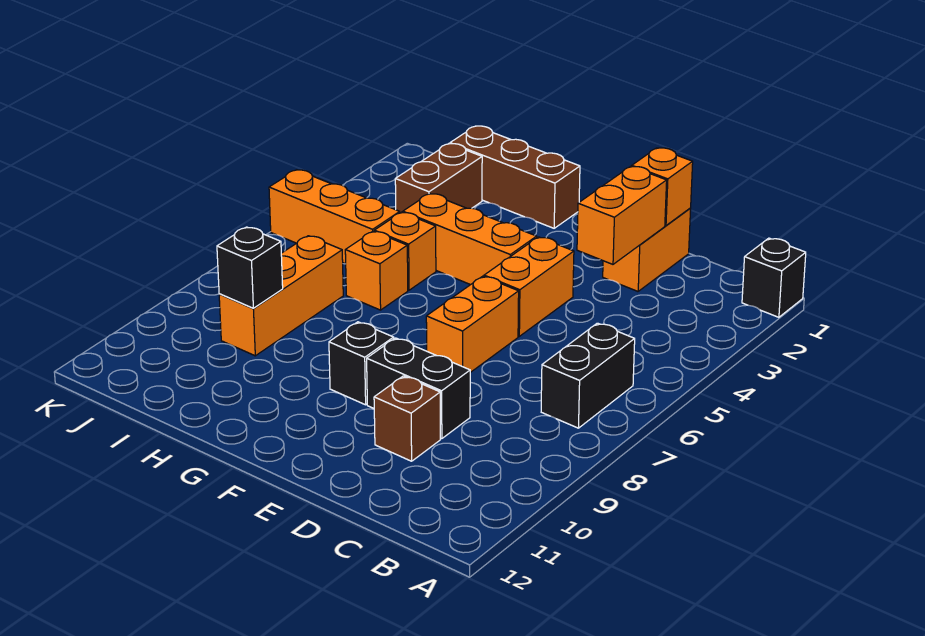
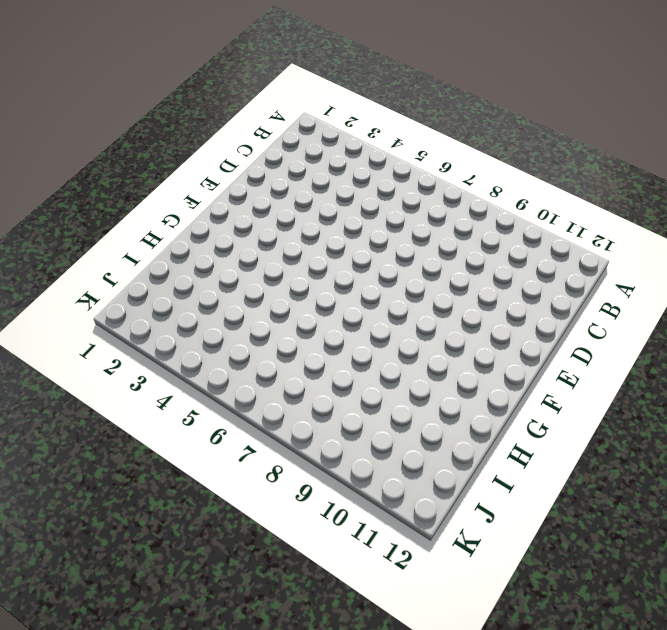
none -> black 1x1 brick [742,238,806,317]
none -> black 1x2 brick [541,323,635,428]
none -> orange 1x2 brick [603,209,691,291]

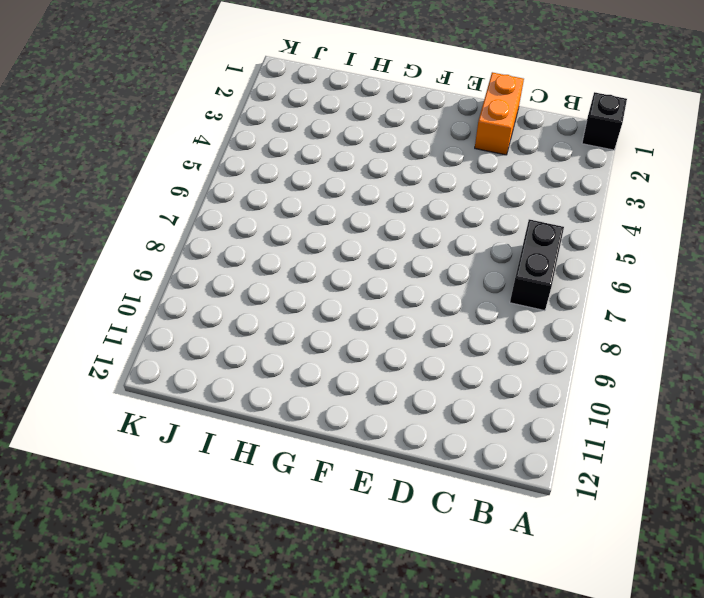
none -> black 1x2 brick [367,338,470,439]
none -> brown 1x1 brick [374,376,440,461]
none -> orange 1x2 brick [484,237,574,336]

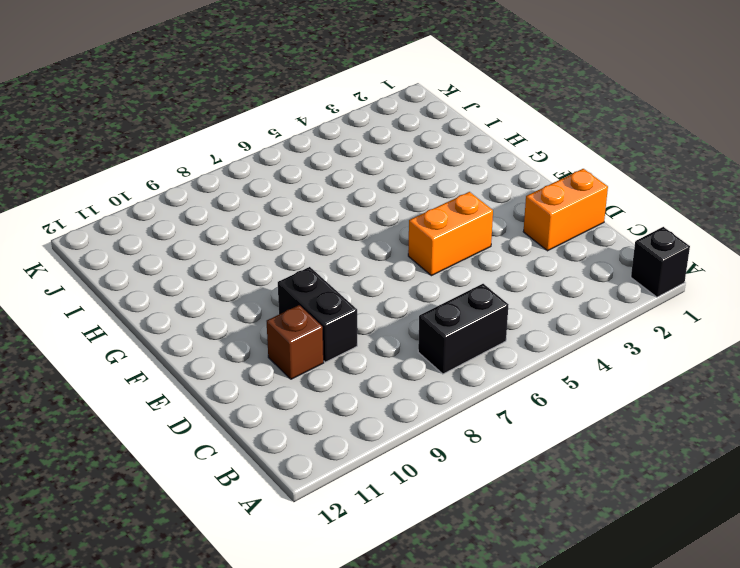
none -> orange 1x2 brick [426,276,519,373]
none -> orange 1x3 brick [403,194,537,285]
none -> black 1x1 brick [329,322,394,405]

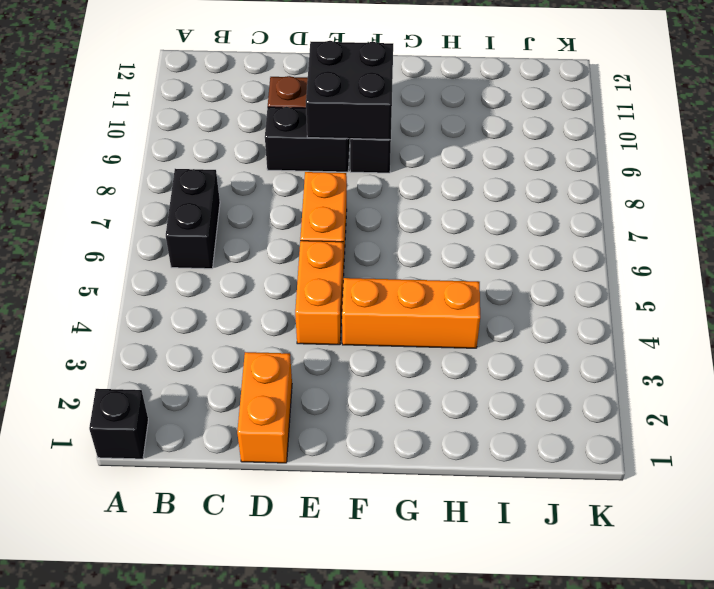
black 2x2 brick [306,41,393,140] -> none
none -> brown 1x3 brick [450,126,580,228]
none -> orange 1x1 brick [374,212,436,290]
none -> orange 1x1 brick [345,231,408,310]

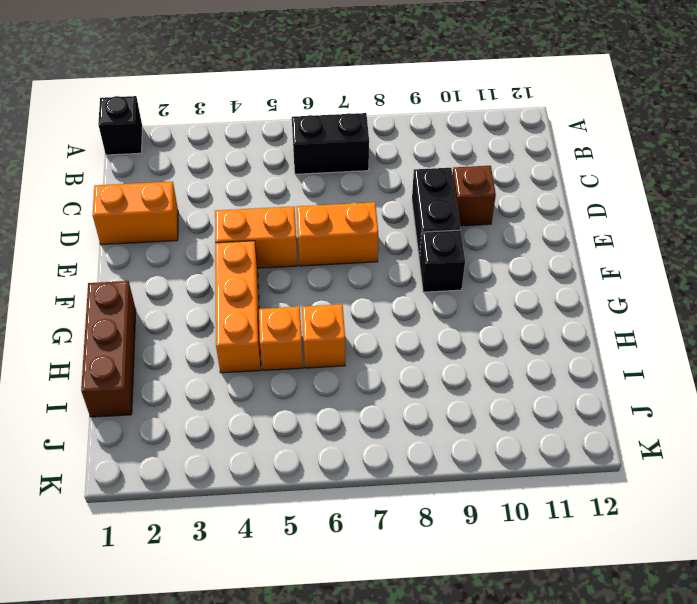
none -> brown 1x2 brick [395,144,482,213]
none -> orange 1x3 brick [269,170,400,264]
none -> orange 1x3 brick [219,236,343,356]

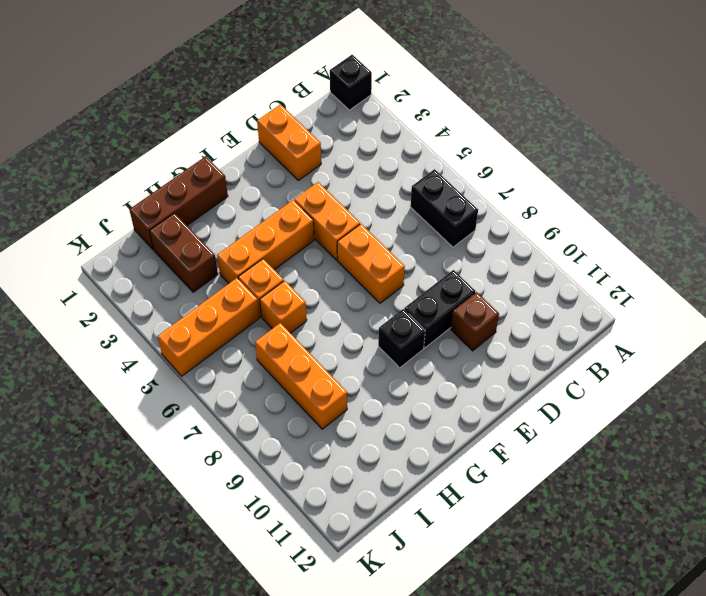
none -> orange 1x1 brick [632,148,693,226]
none -> orange 1x2 brick [577,166,667,264]
none -> black 1x1 brick [217,227,283,308]

